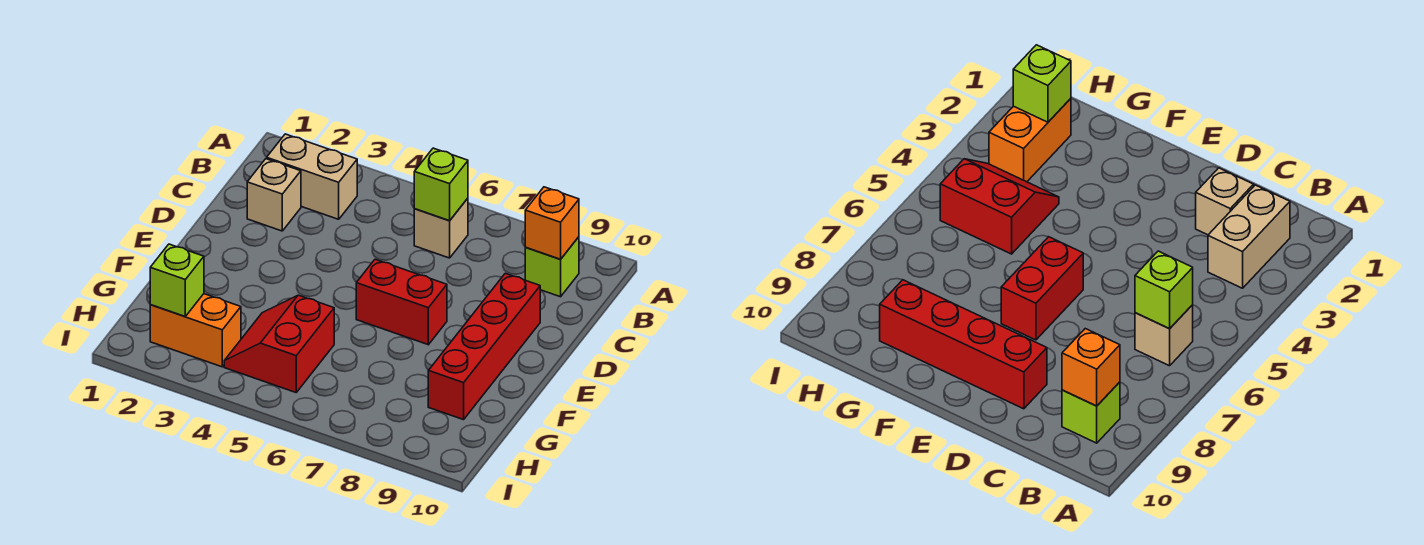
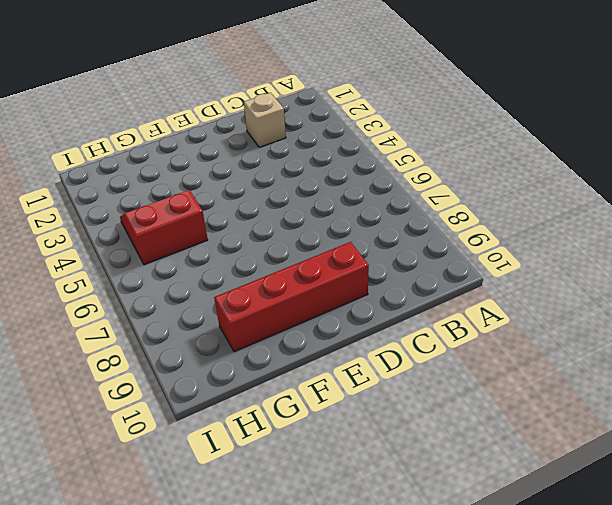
none -> tan 1x2 brick [267,134,357,219]
none -> tan 1x1 brick [414,198,468,258]

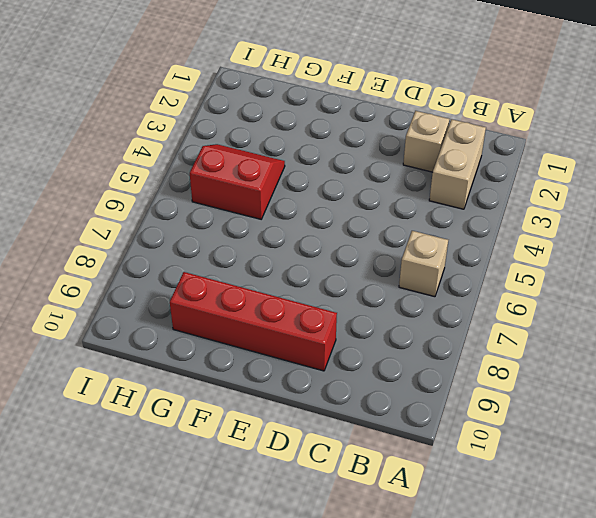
none -> lime 1x1 brick [525,237,579,297]
none -> red 1x2 brick [356,259,447,345]

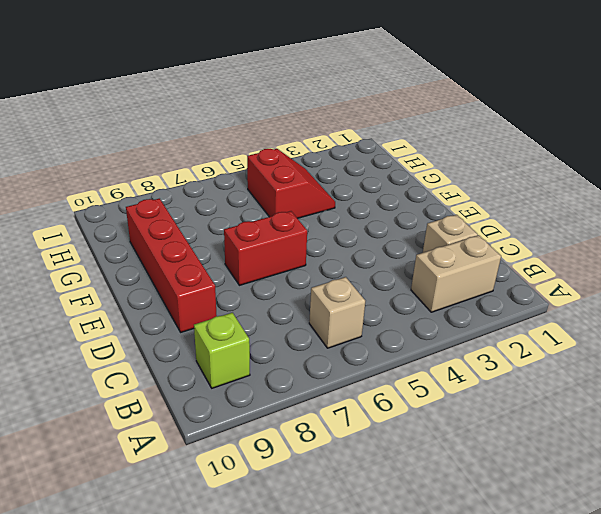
none -> orange 1x2 brick [150,294,241,367]
none -> lime 1x1 brick [414,148,468,221]

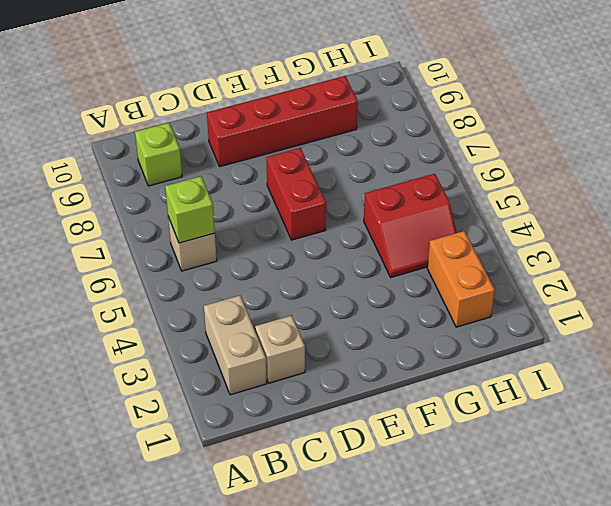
none -> orange 1x1 brick [525,187,579,259]
none -> lime 1x1 brick [150,244,204,316]

